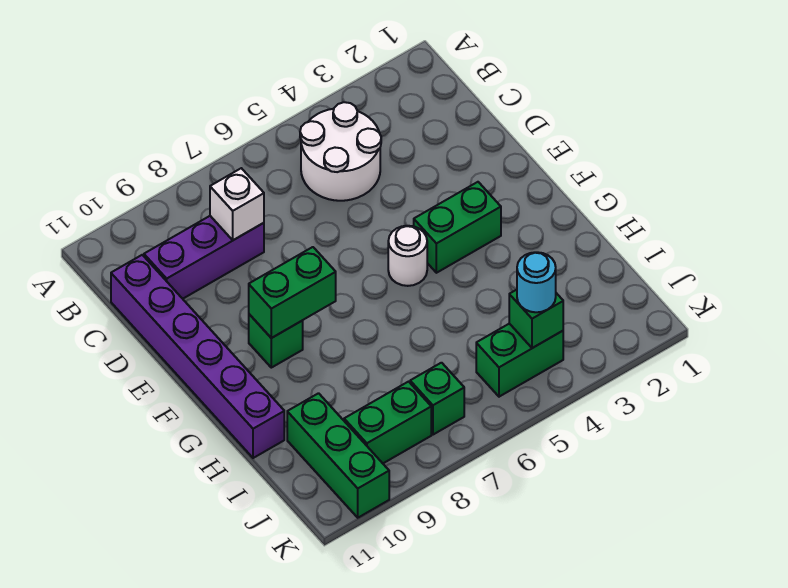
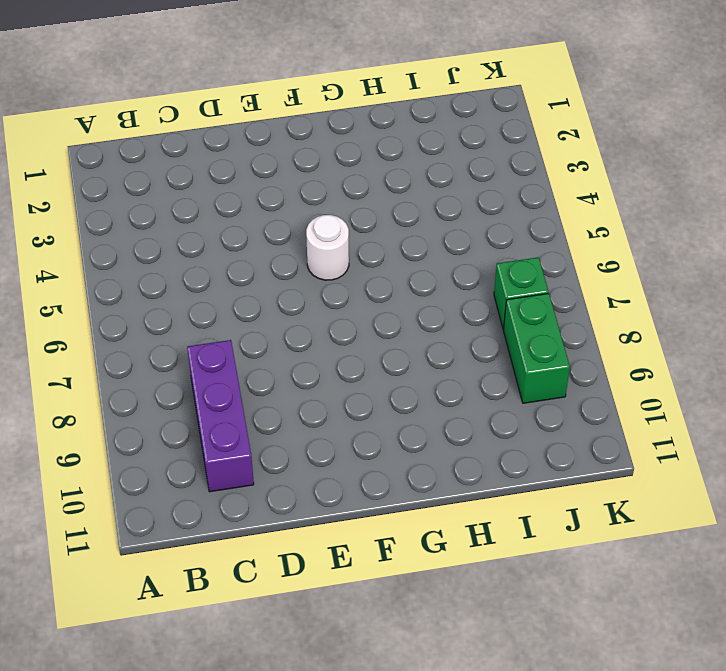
none -> white 2x2 round brick [300,102,381,201]
none -> purple 1x6 brick [111,255,284,458]
none -> green 1x2 brick [414,182,501,273]

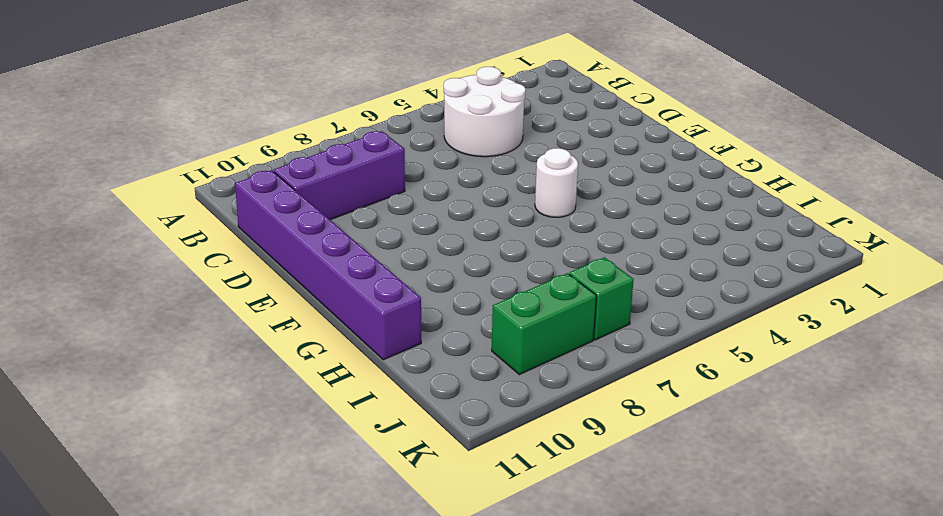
none -> green 1x2 brick [414,182,501,273]
none -> green 1x1 brick [249,314,303,368]
none -> green 1x3 brick [287,393,389,518]

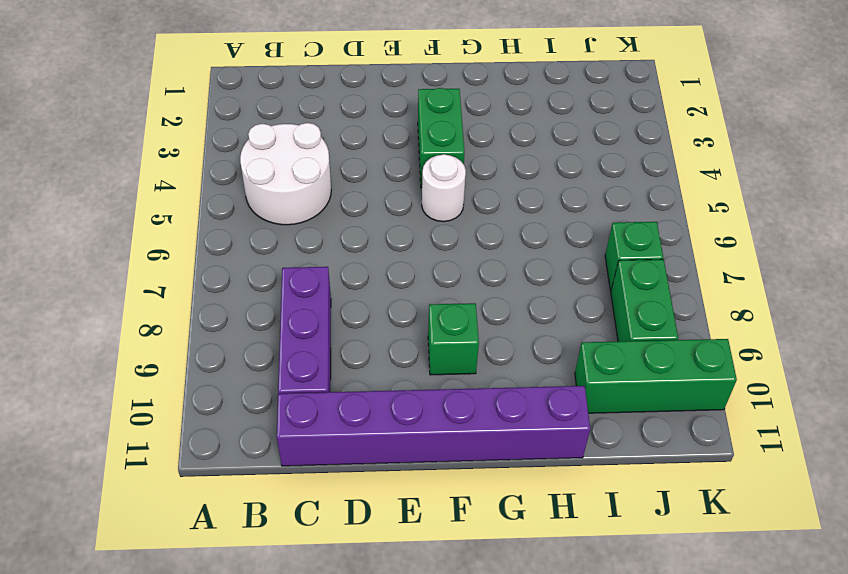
none -> green 1x2 brick [476,324,563,397]
none -> white 1x1 brick [210,168,264,240]
none -> green 1x2 brick [249,247,336,338]

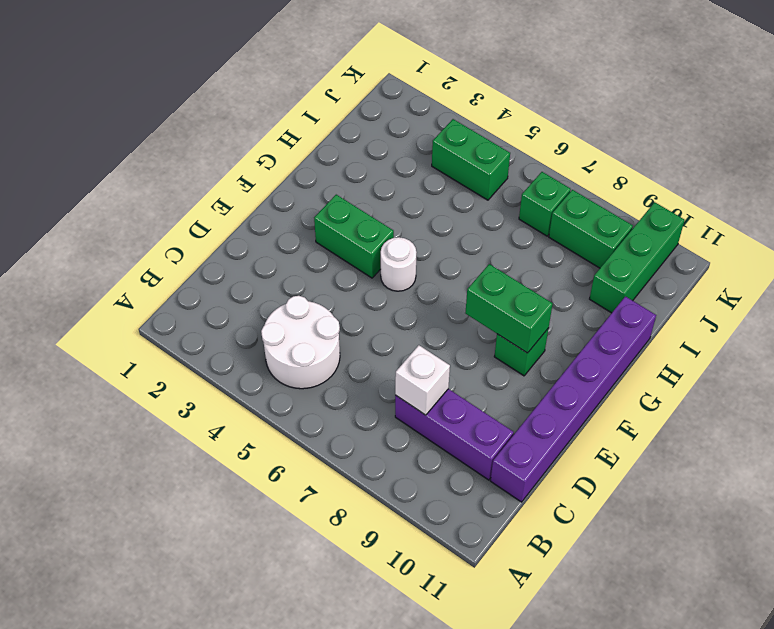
none -> green 1x1 brick [509,290,563,348]
none -> cyan 1x1 round brick [517,252,556,312]

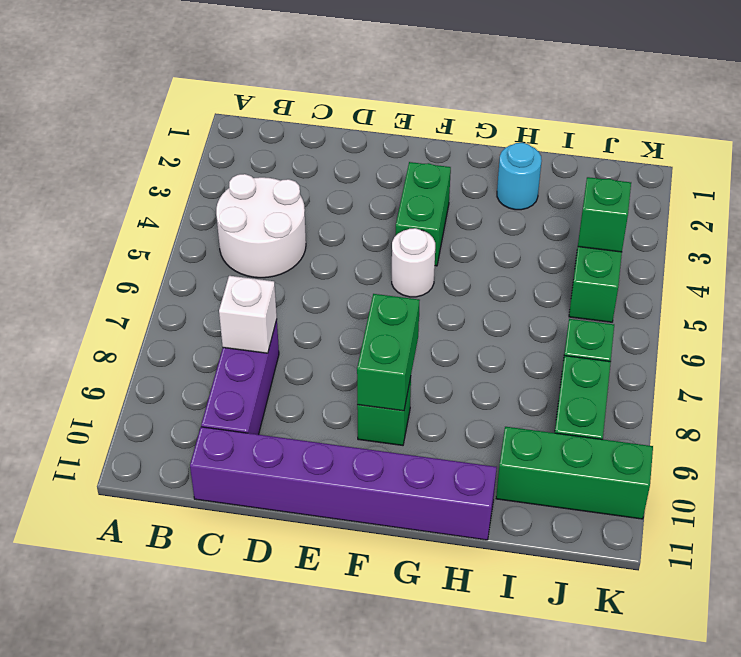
cyan 1x1 round brick [497,143,542,210] -> cyan 1x1 round brick moved to [517,252,556,312]

